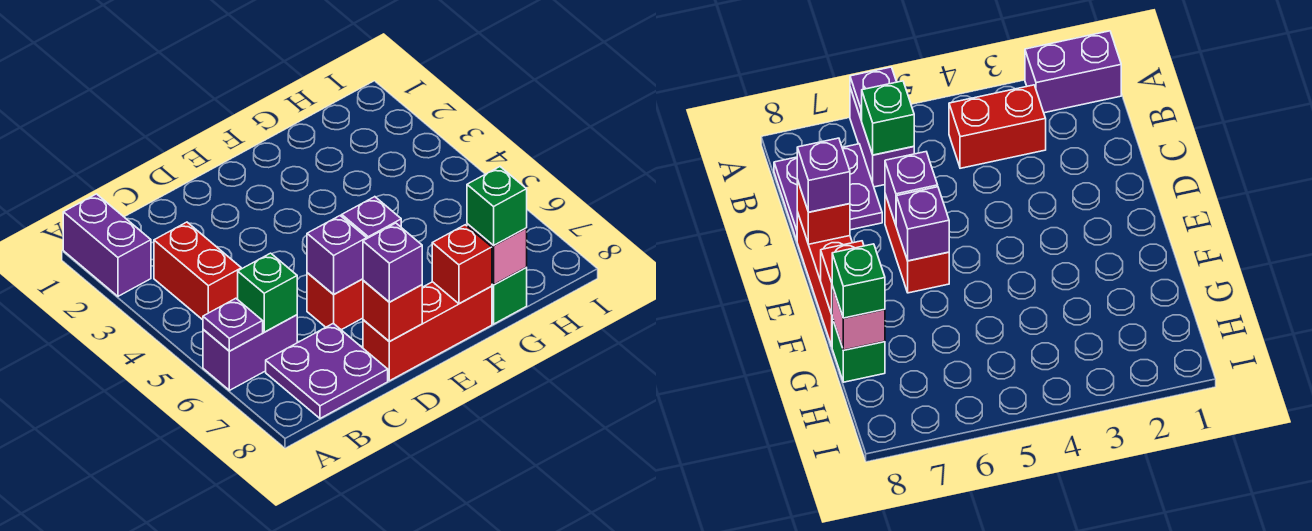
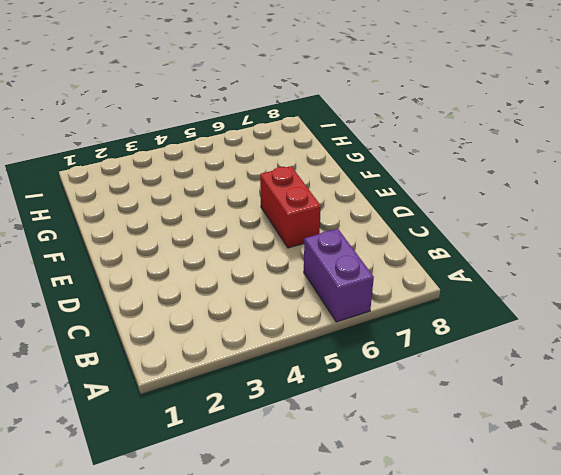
none -> purple 1x2 brick [63,194,151,296]
none -> red 1x2 brick [154,222,241,320]
none -> purple 2x2 plate [266,323,388,418]

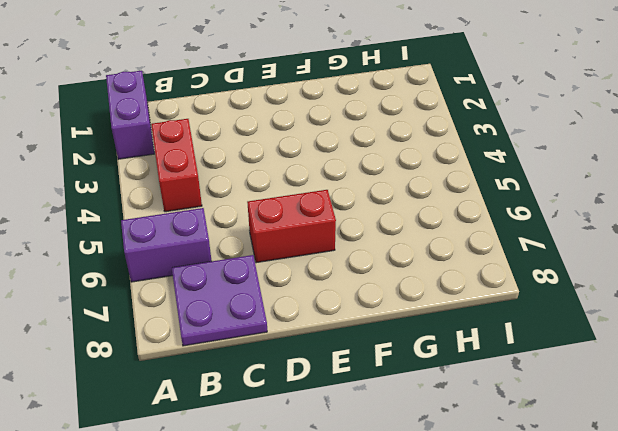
none -> red 1x3 brick [363,282,492,381]
none -> green 1x1 brick [492,268,527,324]
none -> purple 1x1 plate [203,298,263,351]

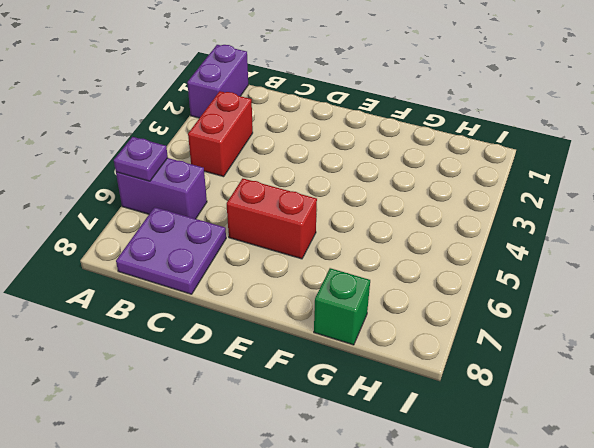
none -> red 1x3 brick [363,282,492,381]
none -> green 1x1 brick [238,253,297,332]
none -> purple 1x1 brick [307,216,367,295]

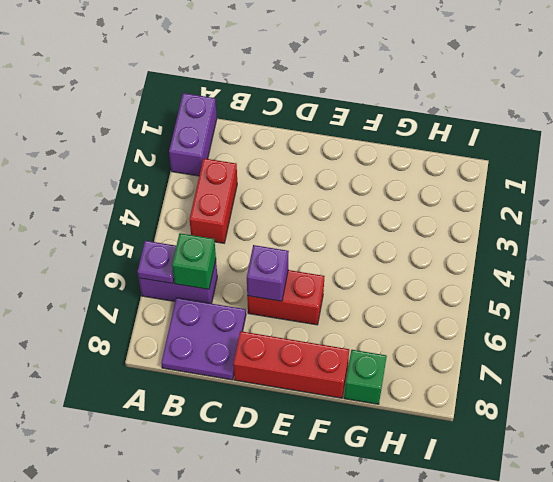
none -> red 1x1 brick [363,280,422,342]
none -> purple 1x1 brick [342,197,401,238]
none -> red 1x1 brick [432,225,492,304]

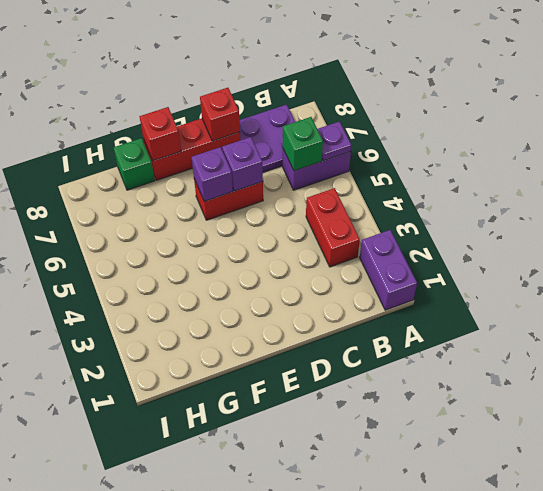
none -> pink 1x1 brick [467,224,527,285]
none -> purple 1x1 brick [363,223,422,302]
none -> green 1x1 brick [467,167,527,246]

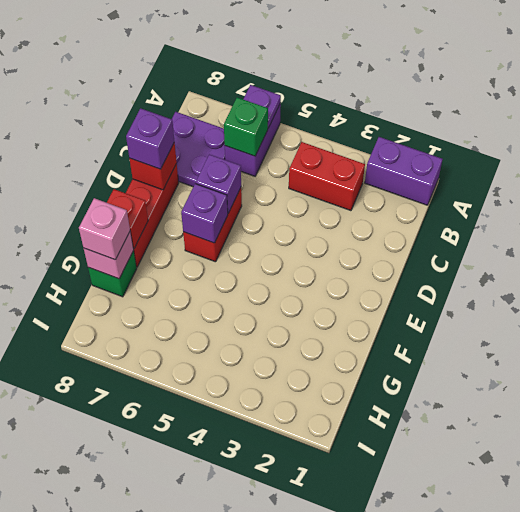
pink 1x1 brick [79,198,130,260] -> green 1x1 brick [467,167,527,246]

